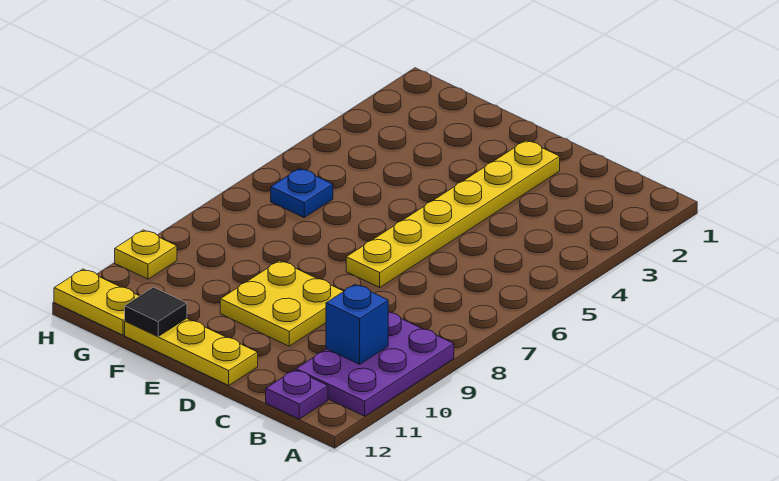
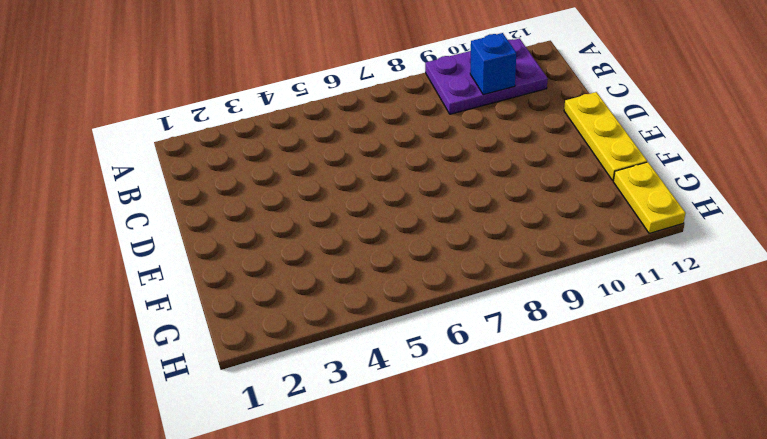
none -> purple 1x1 plate [266,370,328,419]
none -> yellow 1x6 plate [346,140,560,287]

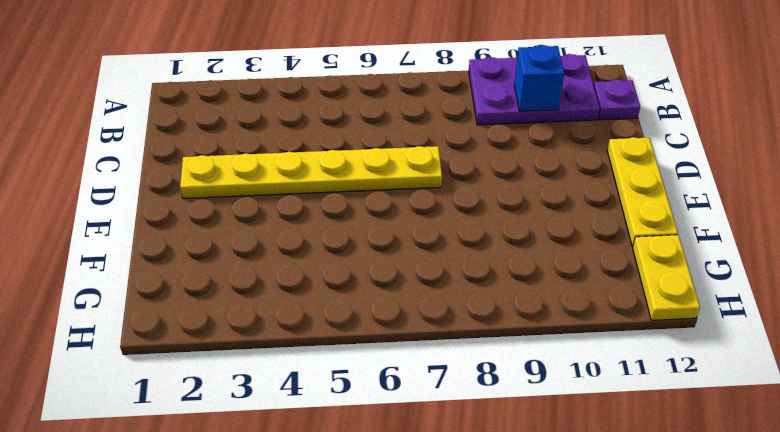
none -> yellow 2x2 plate [220,261,344,346]
none -> blue 1x1 plate [271,168,333,217]

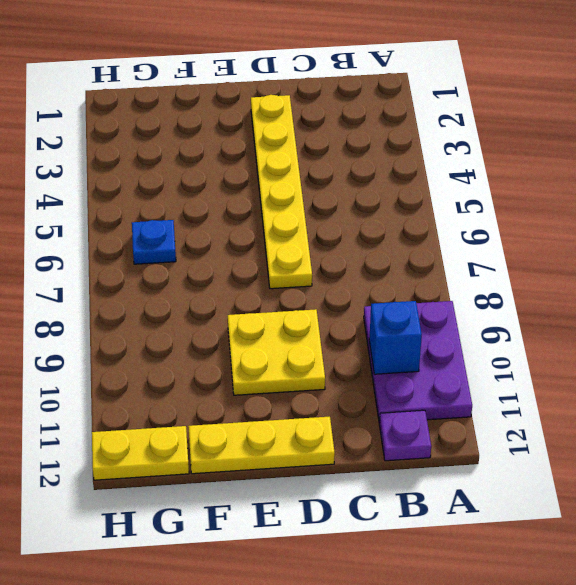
none -> yellow 1x1 plate [115,230,177,279]
none -> black 1x1 tile [125,287,187,337]

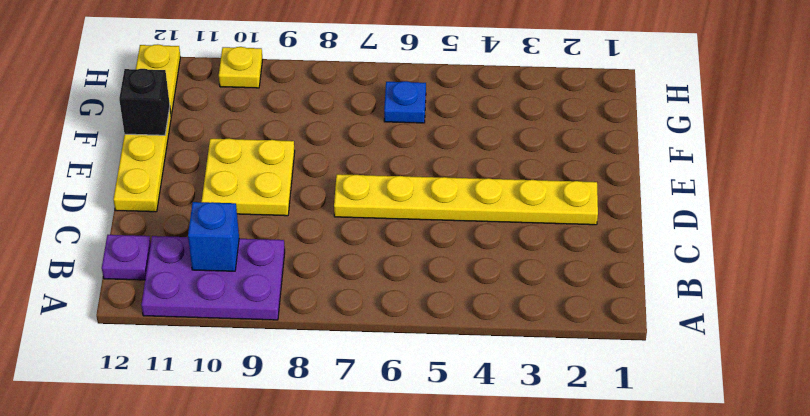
black 1x1 brick [119,69,170,135] -> black 1x1 tile [125,287,187,337]

